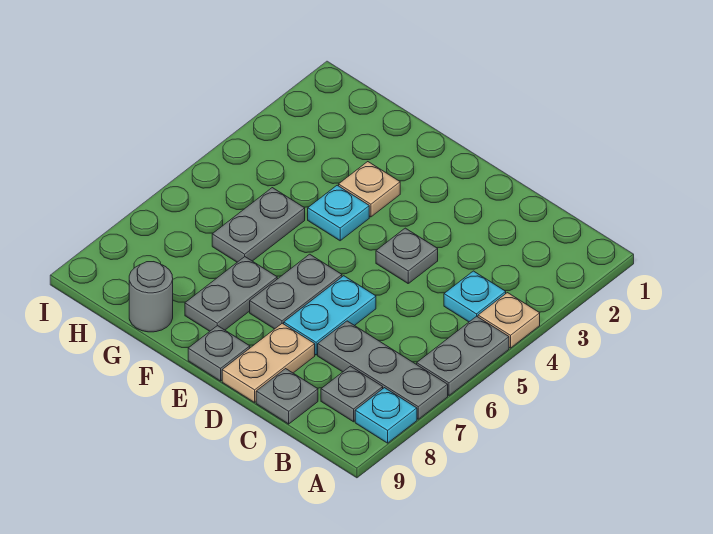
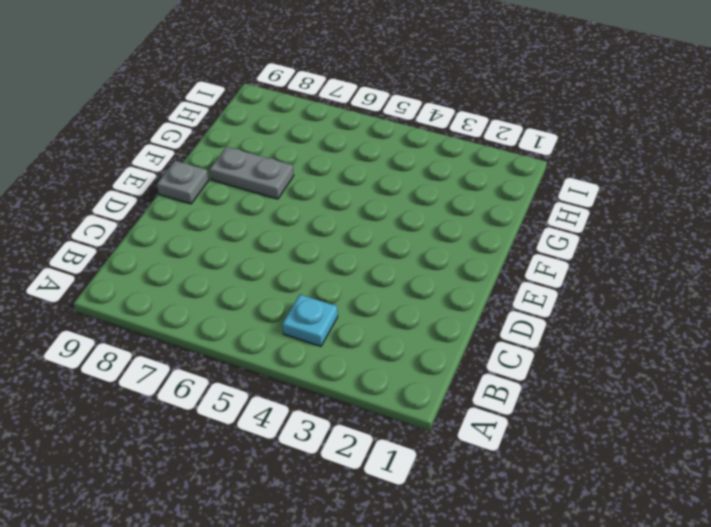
none -> tan 1x1 plate [478,293,540,348]
none -> grey 1x2 plate [417,316,509,395]
none -> grey 1x3 plate [318,321,448,419]

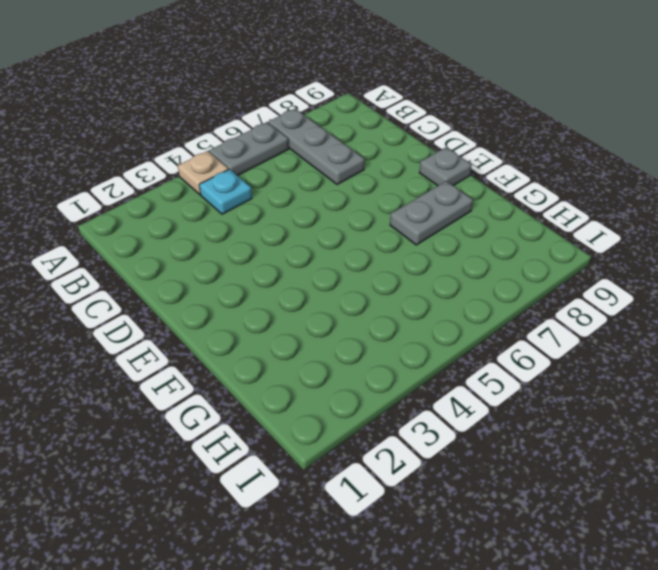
none -> cyan 1x1 plate [355,388,417,443]
none -> grey 1x1 plate [321,366,383,422]
none -> grey 1x1 plate [256,369,318,424]

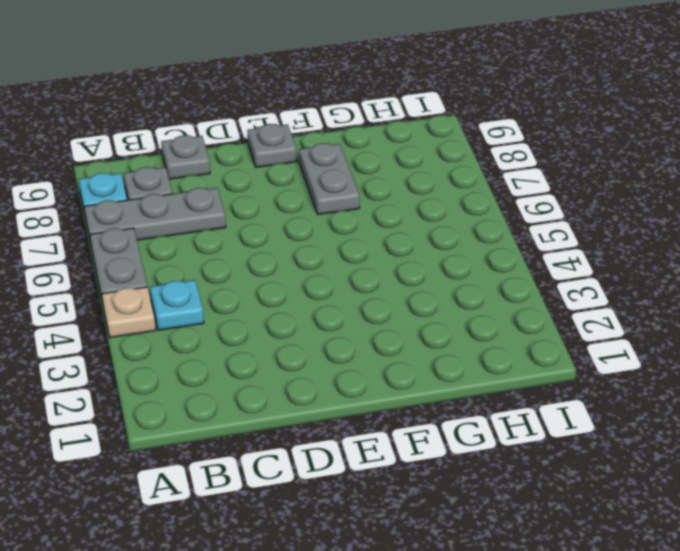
none -> grey 1x1 plate [376,228,438,283]
none -> cyan 1x2 plate [284,276,376,355]
none -> tan 1x2 plate [222,323,315,402]

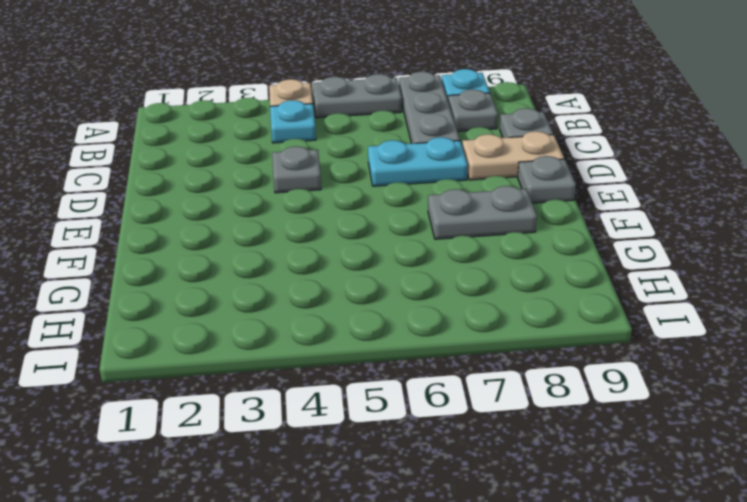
none -> grey 1x2 plate [250,254,342,329]
none -> tan 1x1 plate [339,162,400,217]
none -> cyan 1x1 plate [308,185,369,241]

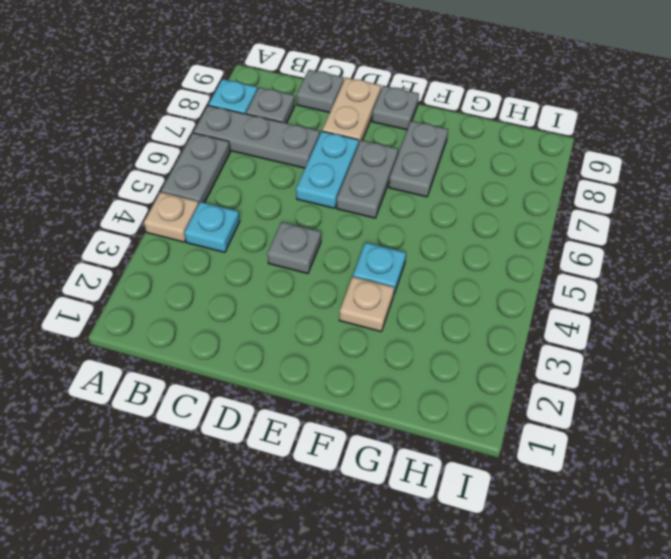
none -> grey 1x2 plate [212,188,305,262]
none -> grey 1x1 round brick [129,262,173,332]

